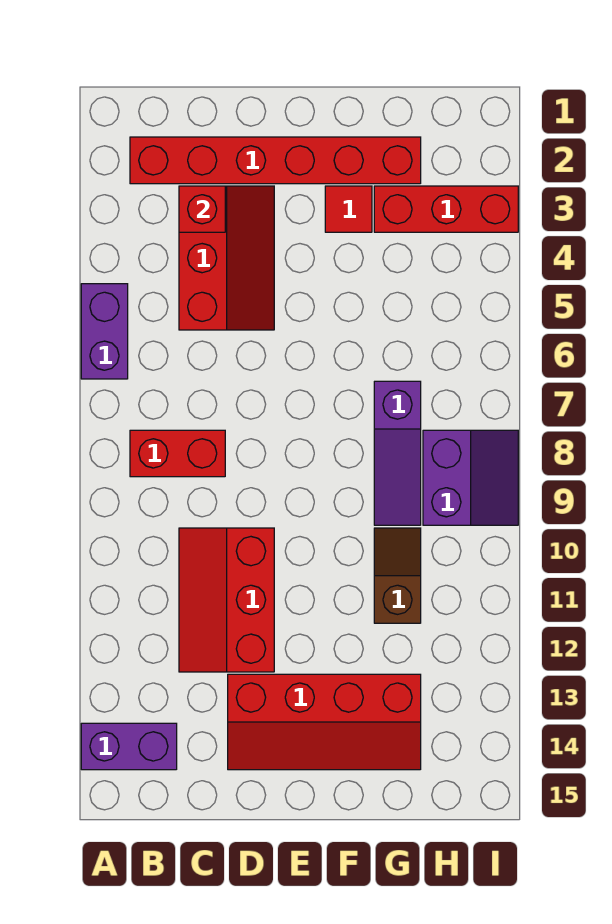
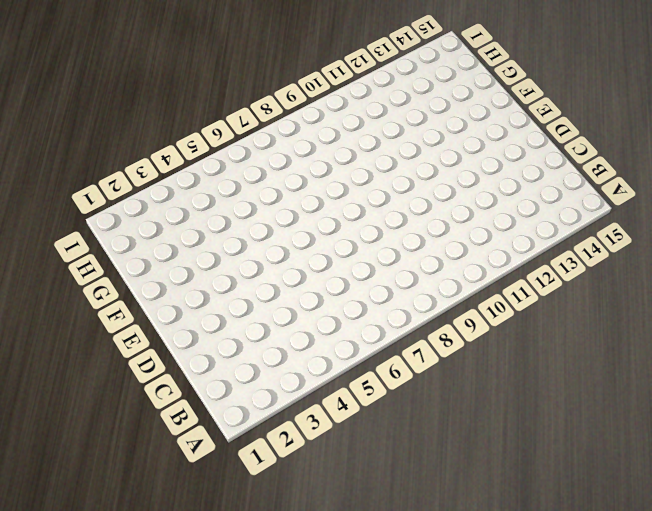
none -> purple 1x2 brick [81,284,128,379]
none -> purple 1x2 brick [81,723,177,770]
none -> red 1x6 brick [130,137,421,184]

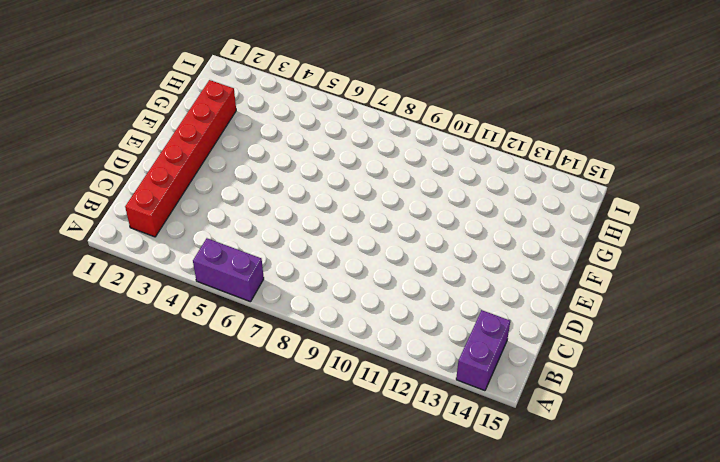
none -> red 1x2 brick [130,430,225,477]
none -> red 2x3 slope [179,186,274,330]
none -> red 2x3 slope [179,528,274,672]

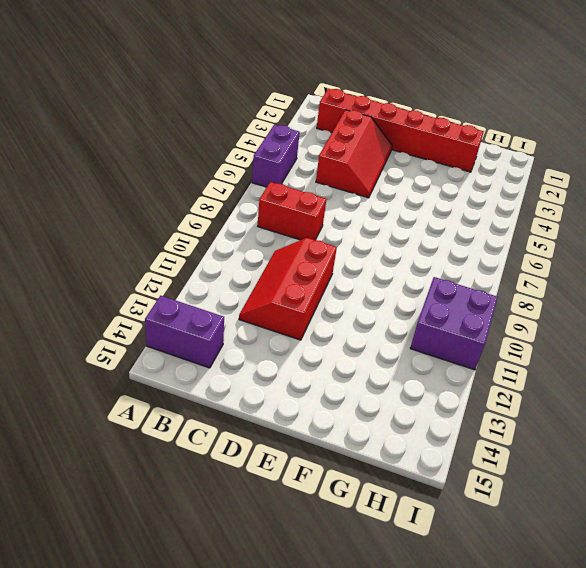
purple 2x2 brick [410,277,498,370] -> none
none -> red 2x4 slope [228,674,421,770]
none -> red 1x1 tile [325,186,372,232]
none -> red 1x3 brick [374,186,518,232]

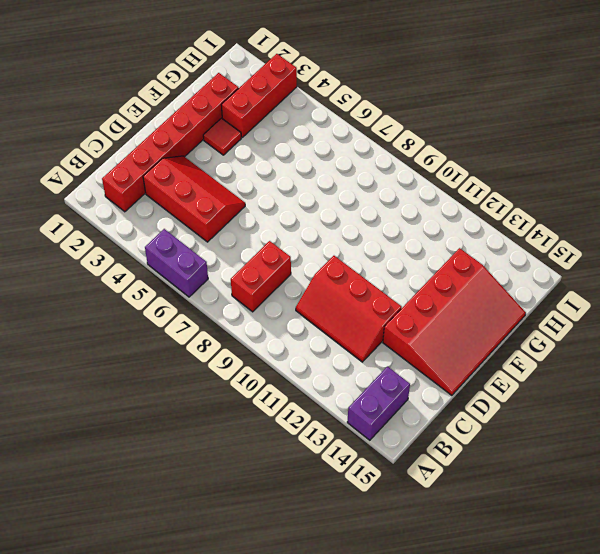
red 3x4 slope [383,248,526,395] -> red 2x4 slope [228,674,421,770]
none -> purple 1x3 slope [374,381,421,525]
none -> brown 1x2 slope [374,528,421,623]
none -> purple 2x2 slope [423,430,518,525]

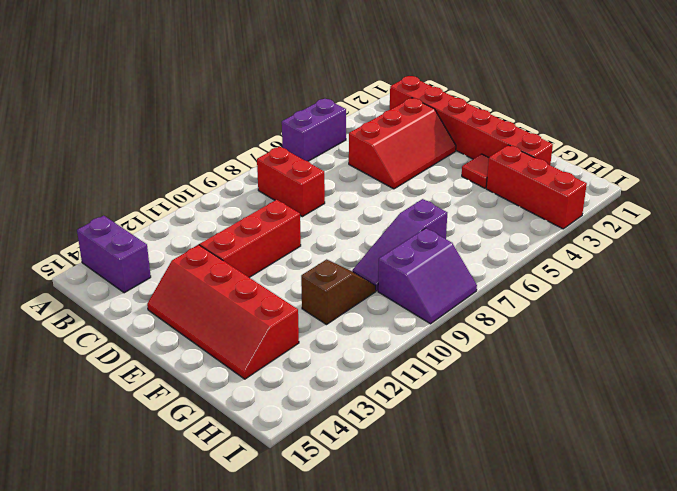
none -> red 1x1 brick [179,186,225,232]

